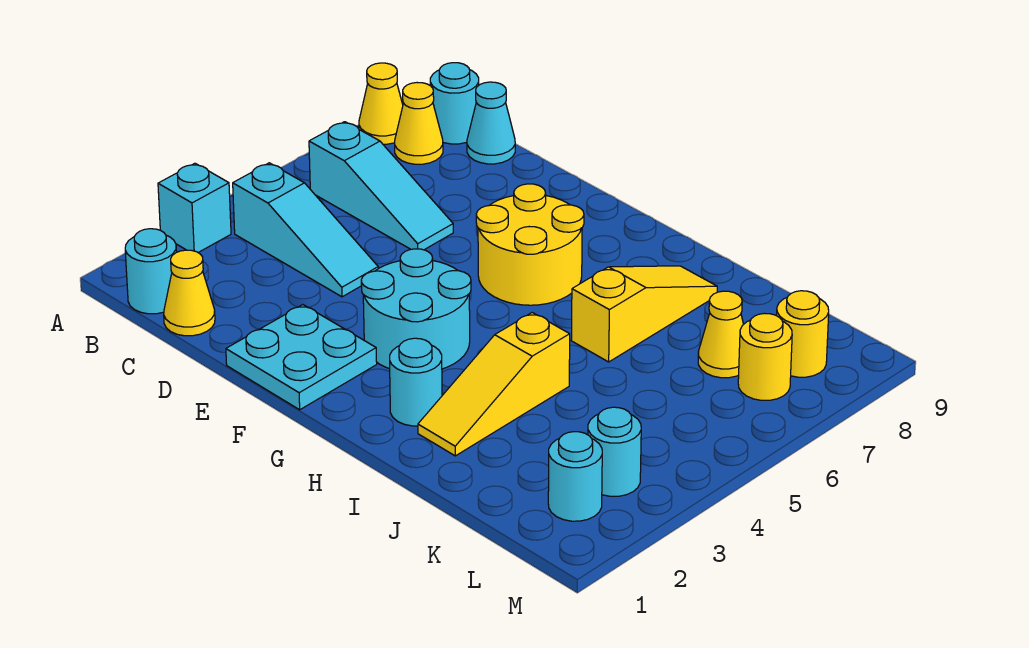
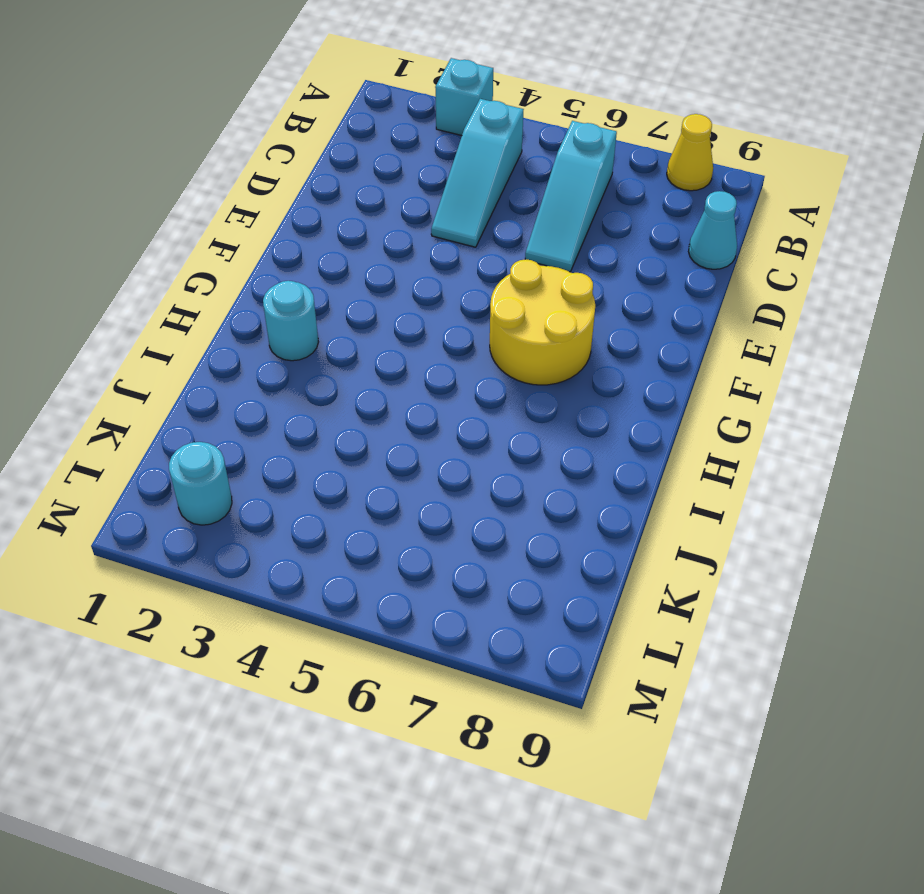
none -> cyan 1x1 round brick [125,229,177,314]
none -> yellow 1x1 cone [395,83,443,164]
none -> cyan 1x1 round brick [430,63,479,144]

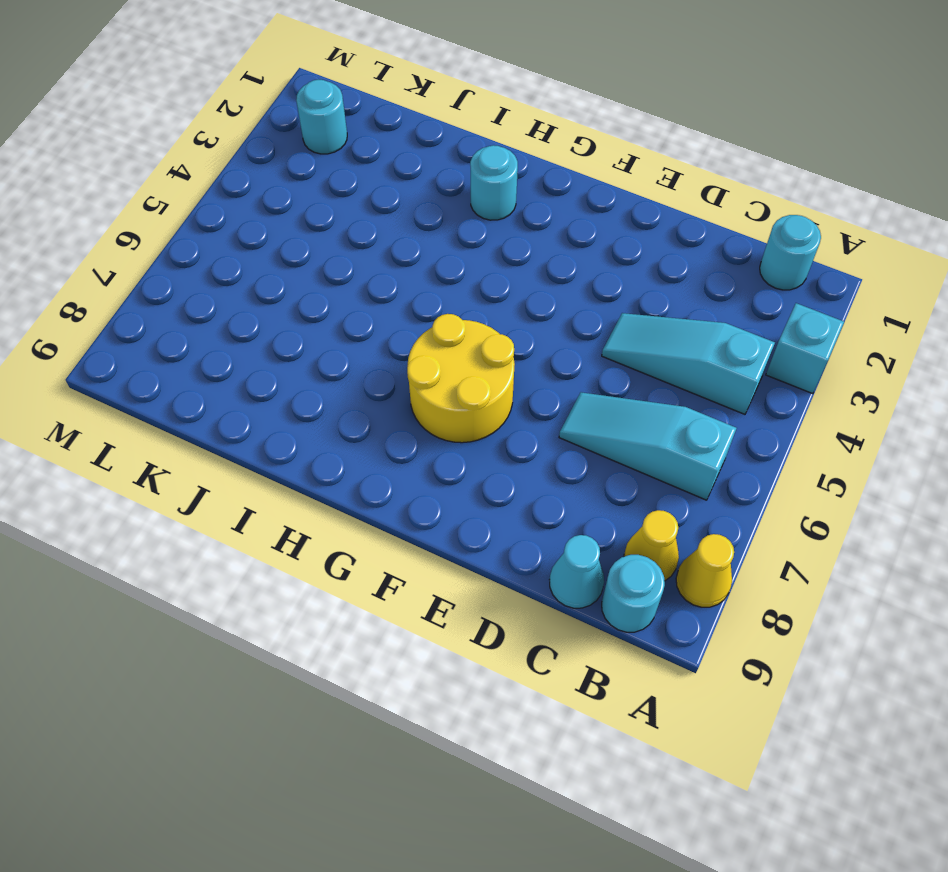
none -> yellow 1x1 cone [164,250,215,336]
none -> cyan 2x2 plate [226,305,377,410]
none -> cyan 2x2 round brick [361,249,471,369]

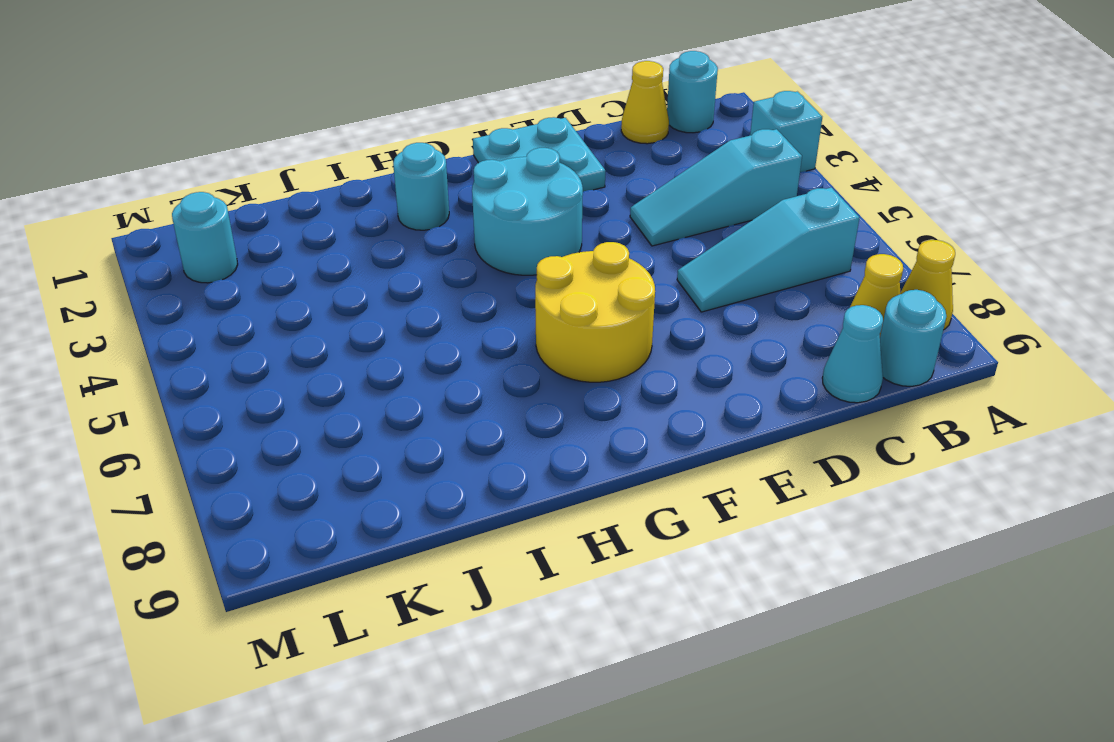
none -> yellow 1x3 slope [418,313,570,456]
none -> yellow 1x3 slope [571,266,717,362]
none -> yellow 1x1 cone [698,291,744,378]

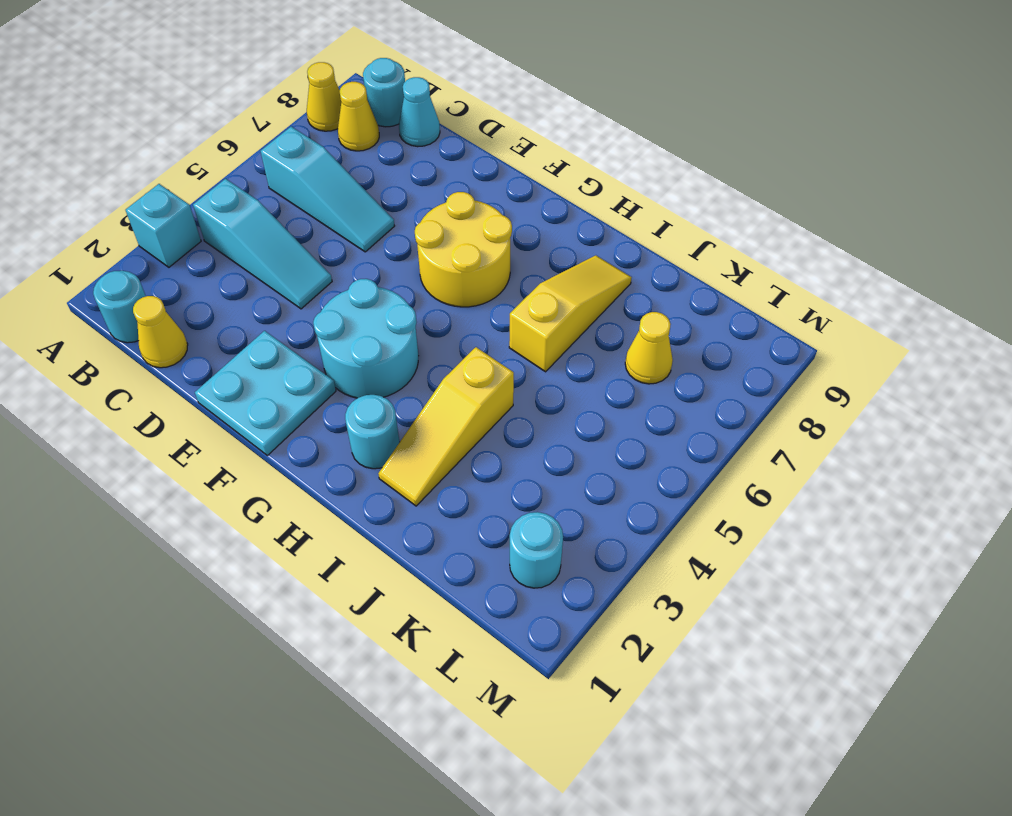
none -> cyan 1x1 round brick [588,407,641,496]
none -> yellow 1x1 round brick [738,313,792,400]
none -> yellow 1x1 round brick [777,291,829,377]

